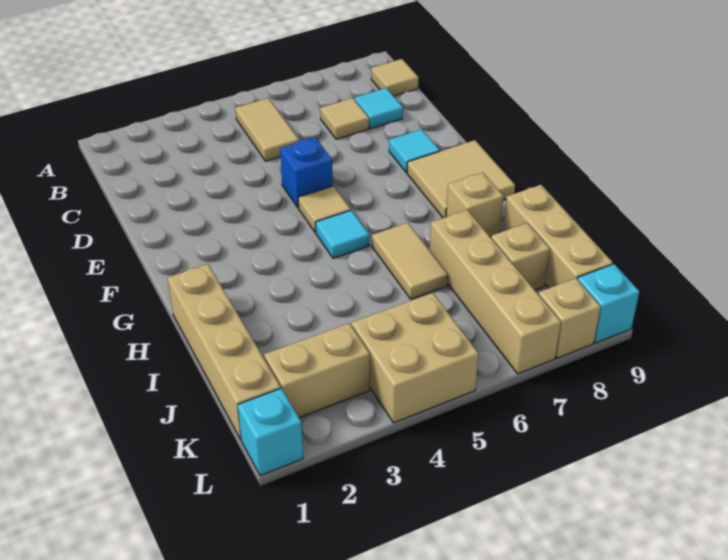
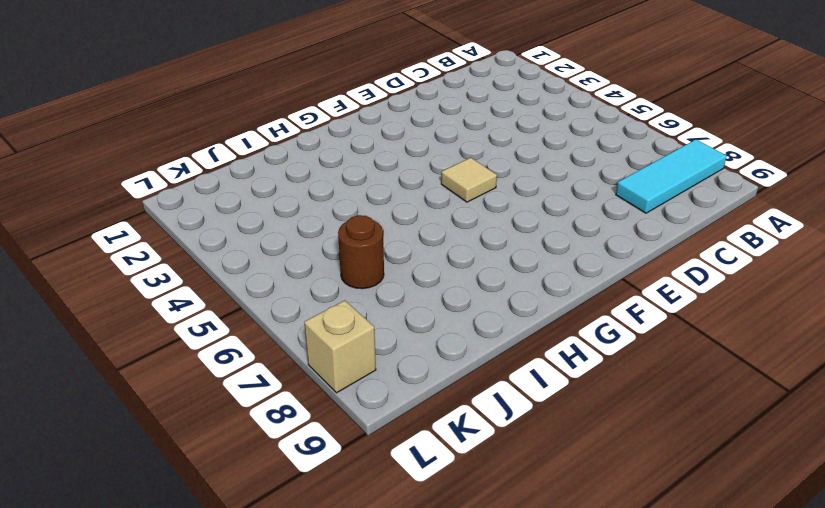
cyan 1x3 tile [616,140,727,213] -> cyan 1x1 tile [355,88,403,129]
brown 1x1 round brick [338,215,384,289] -> none
none -> tan 1x2 tile [235,98,299,161]
none -> tan 1x1 tile [371,59,419,96]
none -> tan 1x1 tile [320,98,369,139]

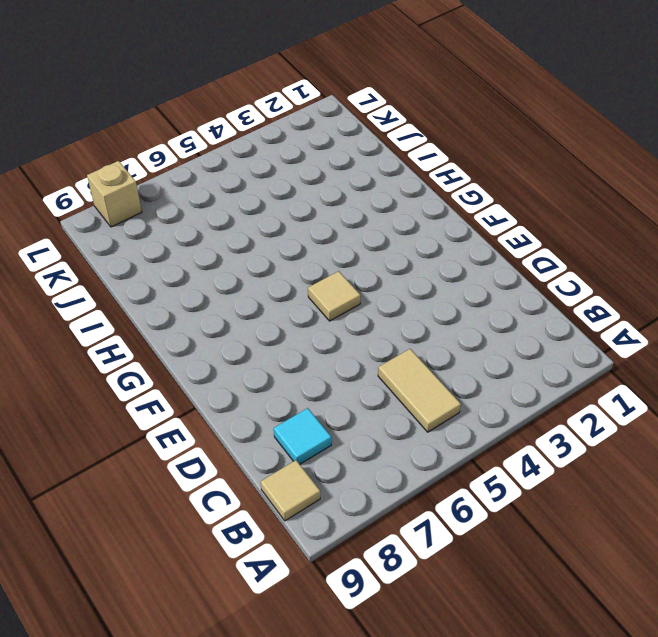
none -> tan 1x1 tile [320,98,369,139]
none -> blue 1x1 brick [280,137,333,208]
none -> cyan 1x1 tile [389,129,440,173]

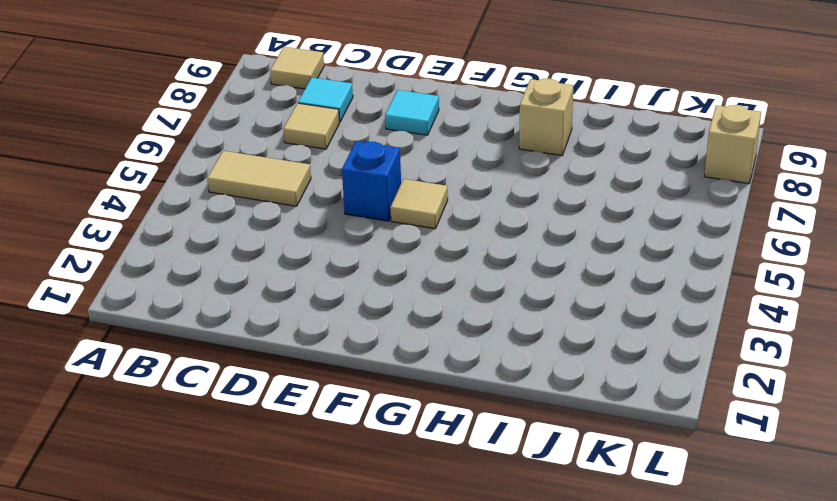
none -> tan 2x2 tile [407,140,515,218]
none -> cyan 1x1 tile [316,210,369,258]
none -> tan 1x4 brick [167,264,281,439]

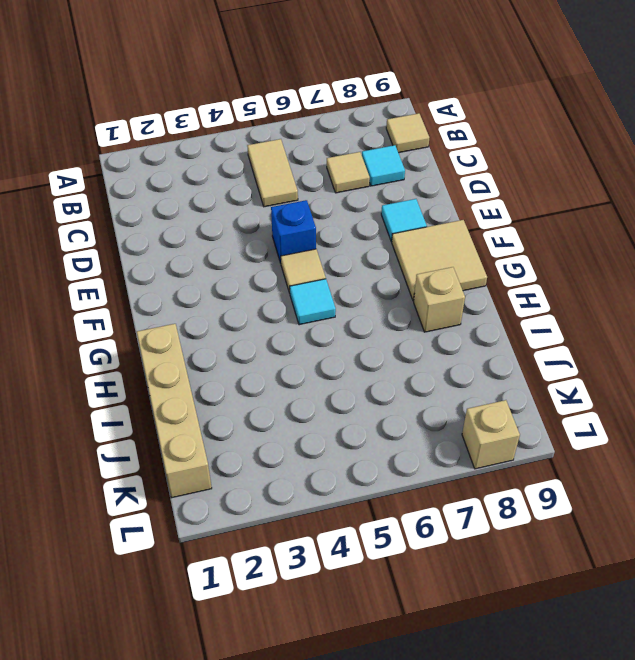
none -> tan 1x2 tile [372,223,448,299]
none -> tan 1x4 brick [430,210,561,374]
none -> tan 1x3 brick [503,185,613,288]

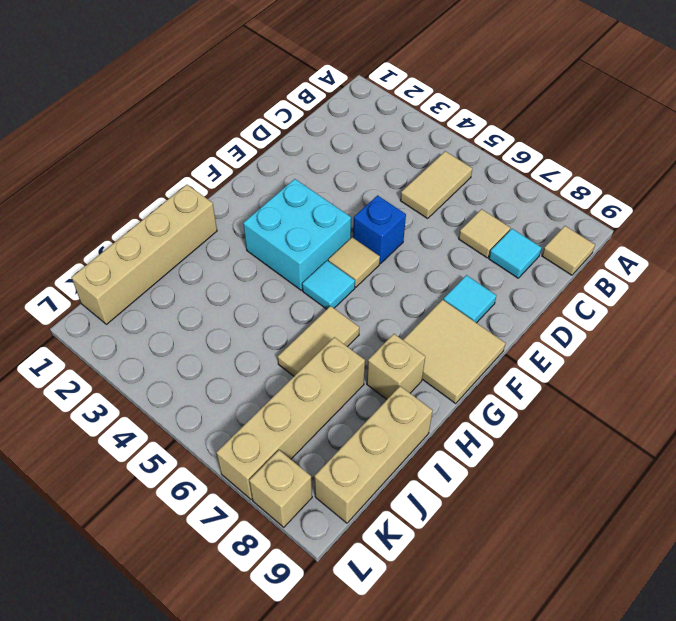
cyan 2x2 brick [243,179,351,290] -> none
none -> tan 1x1 brick [491,223,550,290]
none -> tan 1x2 brick [264,323,370,418]
none -> tan 2x2 brick [352,293,479,423]

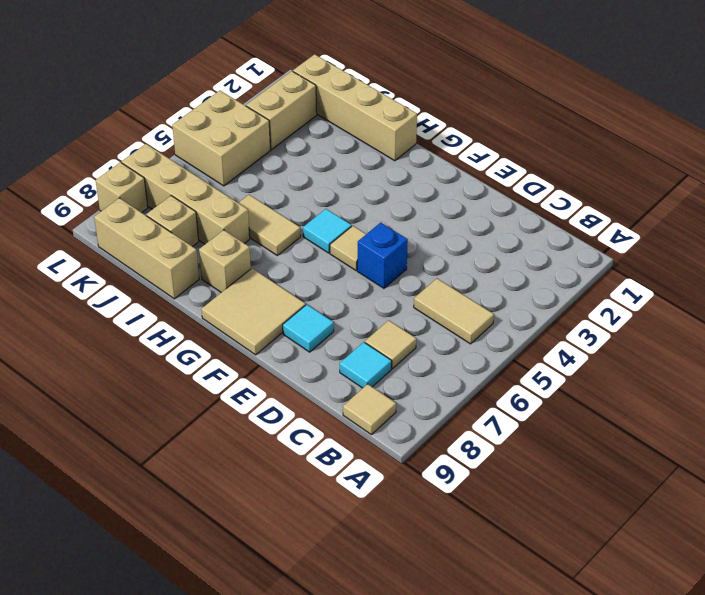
none -> cyan 1x1 brick [238,388,303,476]
none -> cyan 1x1 brick [578,264,639,343]

